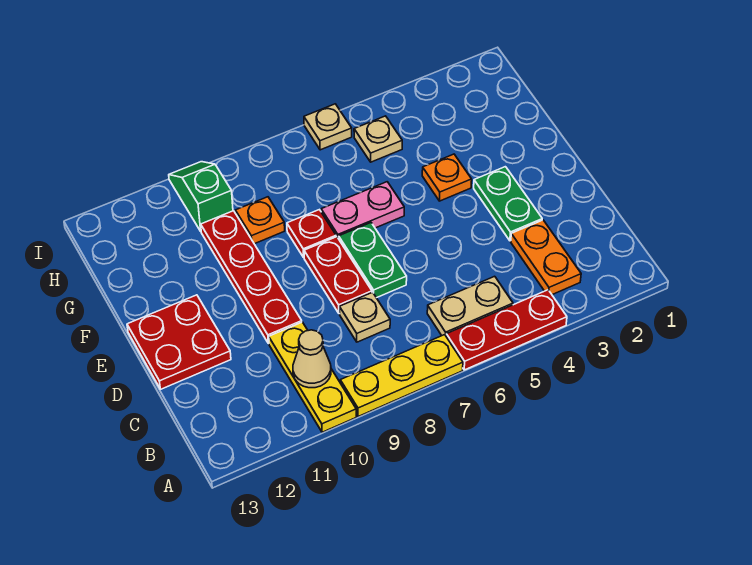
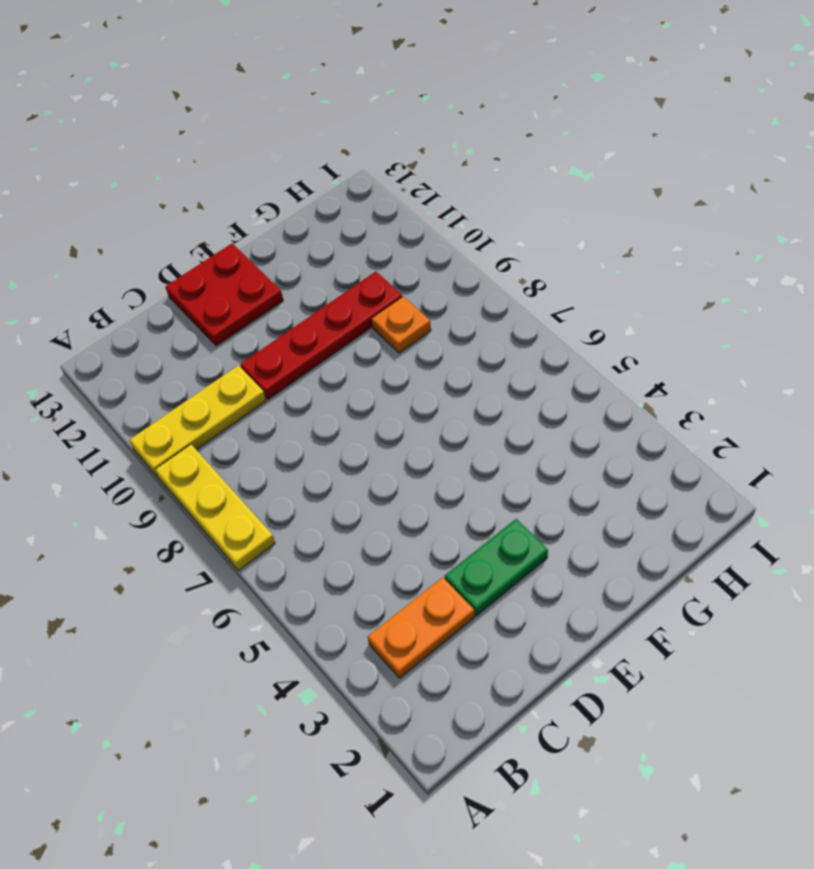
none -> red 1x3 plate [446,290,567,370]
none -> tan 1x2 plate [427,276,513,336]
none -> tan 1x1 plate [340,292,390,342]

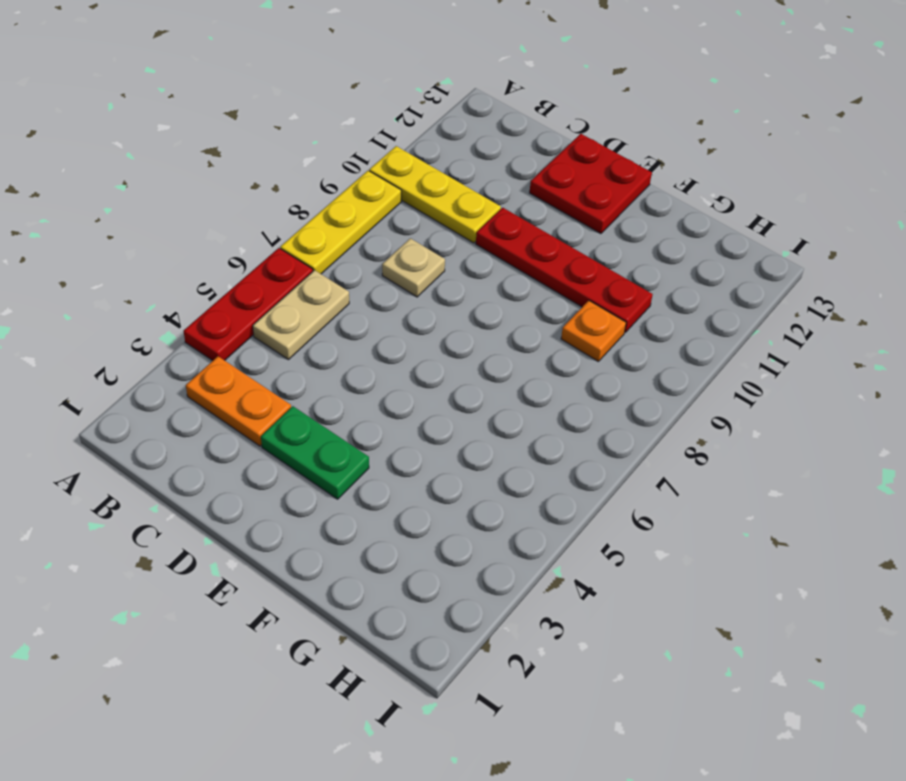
none -> green 1x2 plate [339,223,407,298]
none -> red 1x2 plate [304,237,372,314]
none -> orange 1x1 plate [422,154,472,201]

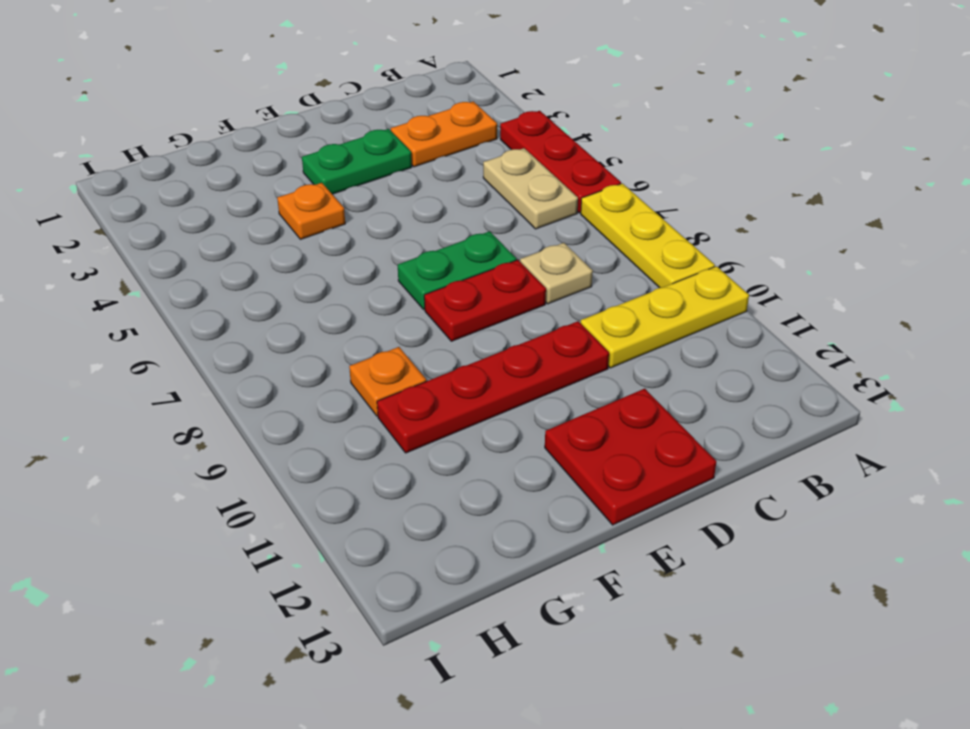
none -> pink 1x2 plate [321,182,404,239]
none -> red 1x1 plate [287,210,336,257]
none -> tan 1x1 plate [354,116,402,162]

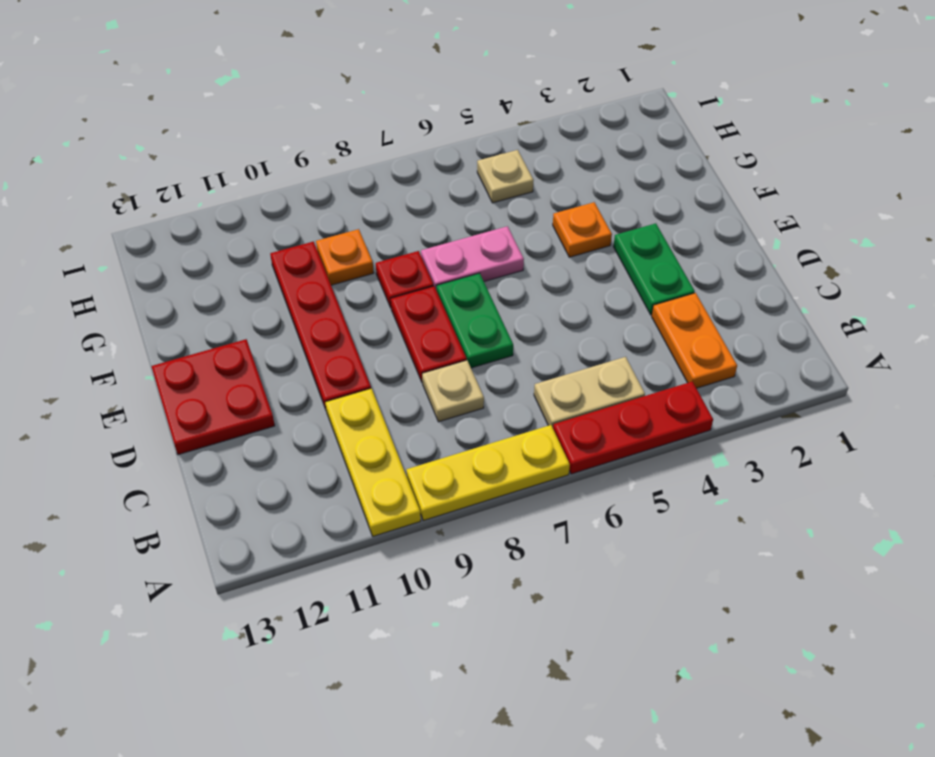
none -> green 1x2 slope [169,162,233,231]
none -> tan 1x1 plate [304,104,352,150]
none -> tan 1x1 cone [293,330,331,388]

